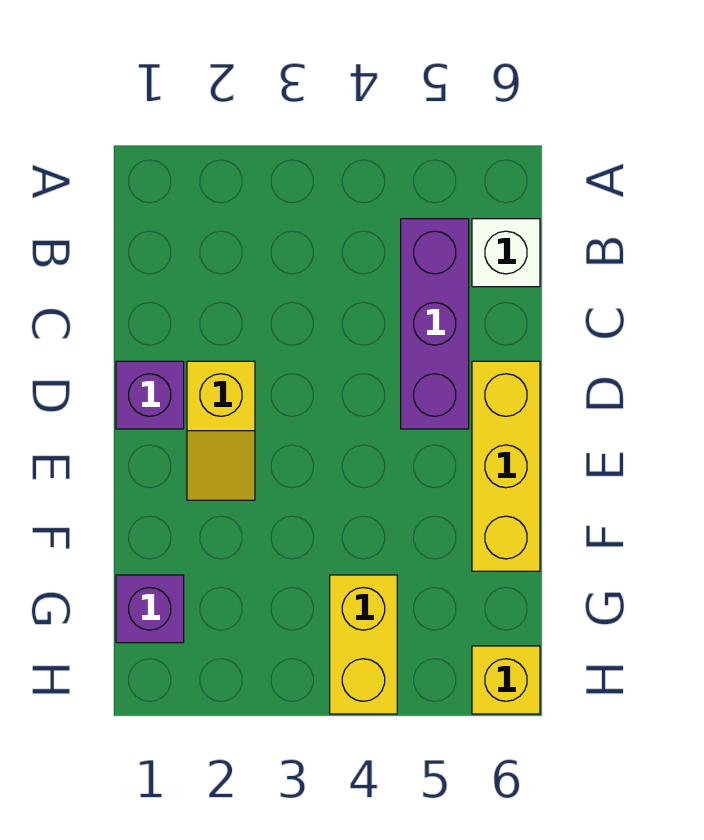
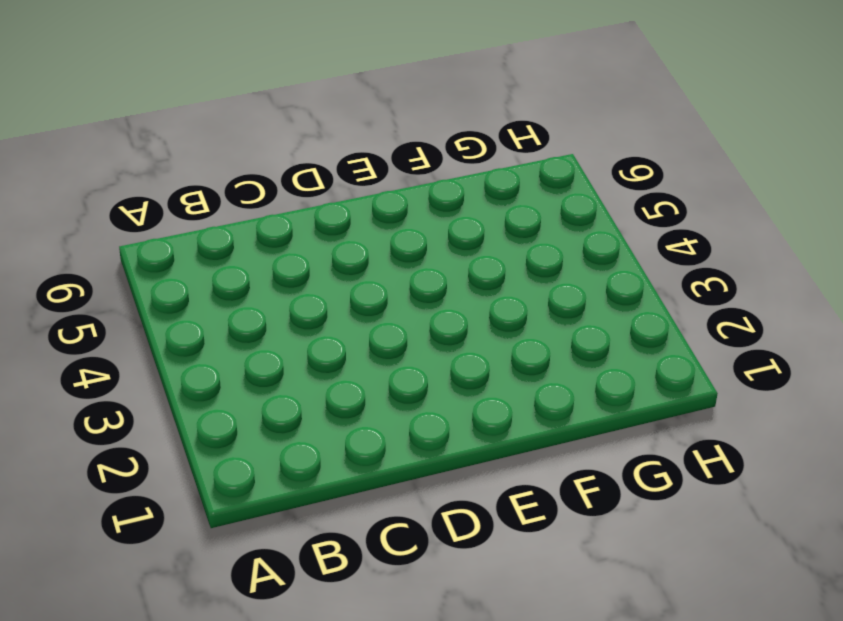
none -> purple 1x3 brick [401,219,469,429]
none -> white 1x1 brick [472,219,540,287]

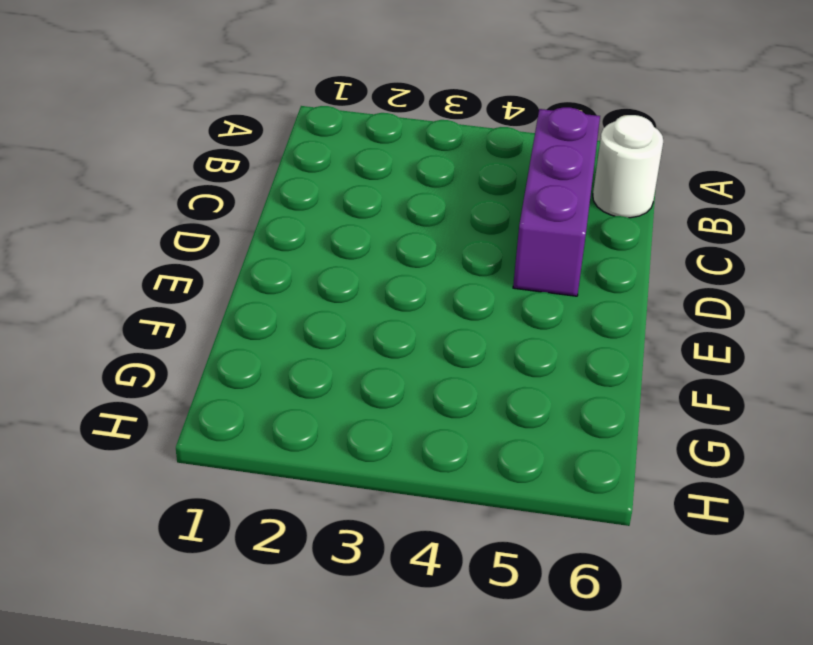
white 1x1 round brick [593,115,663,218] -> white 1x1 brick [472,219,540,287]
none -> purple 1x1 brick [116,361,184,429]
none -> yellow 1x2 slope [187,361,255,500]

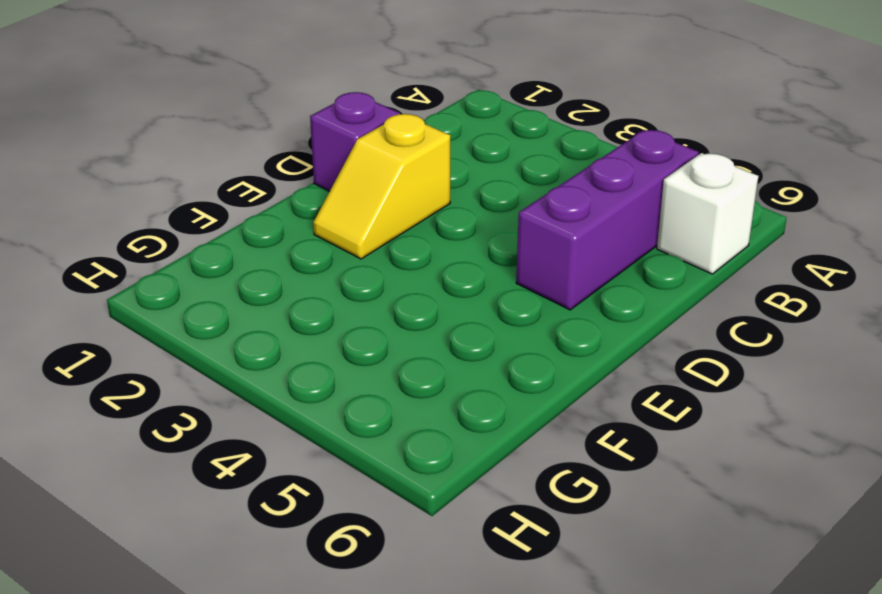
none -> yellow 1x3 brick [472,361,540,571]
none -> purple 1x1 brick [116,575,184,643]

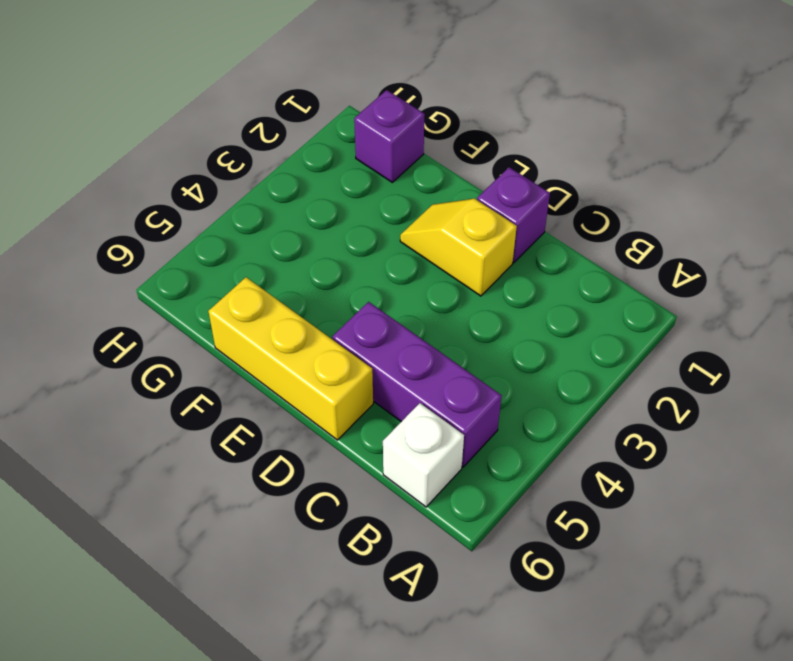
none -> yellow 1x2 brick [330,575,397,714]
none -> yellow 1x1 brick [472,646,540,714]

